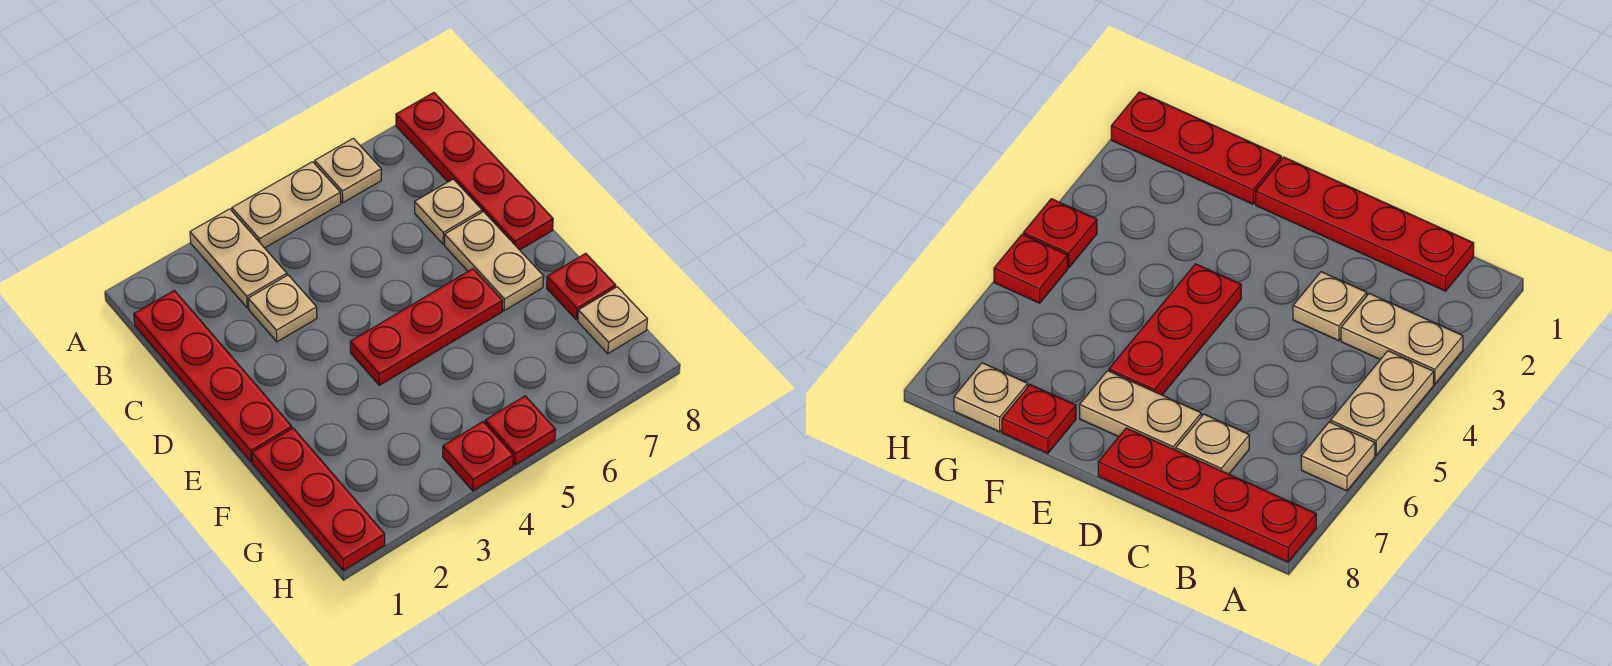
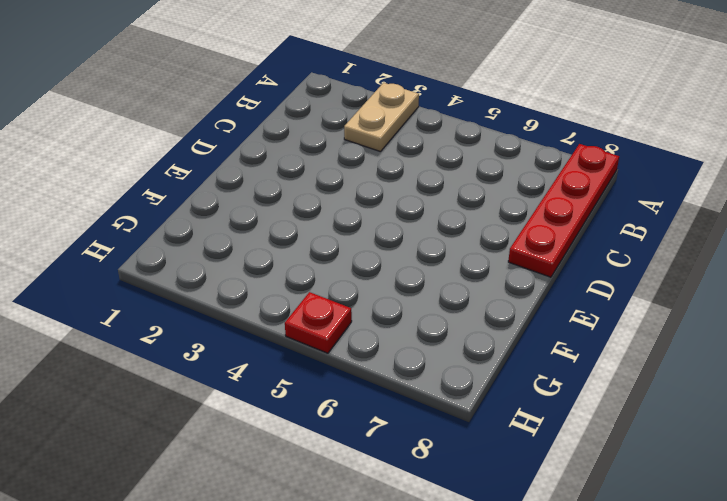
none -> tan 1x2 plate [232,162,341,248]
none -> tan 1x1 plate [315,138,381,203]
none -> red 1x4 plate [134,290,292,462]

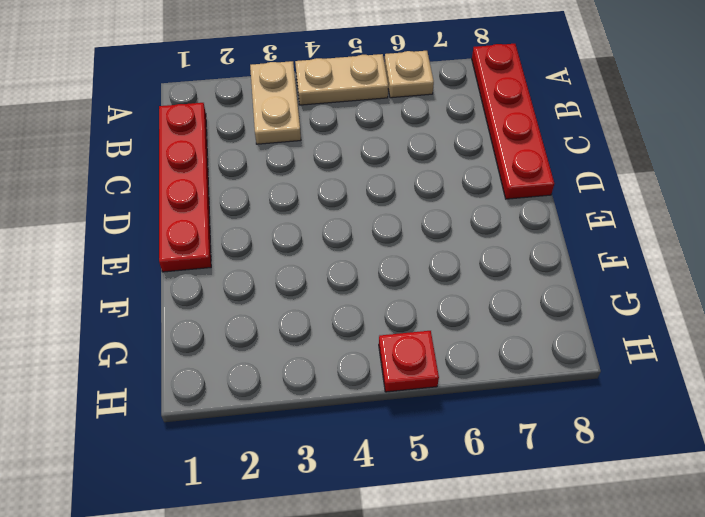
none -> tan 1x1 plate [248,275,317,342]
none -> tan 1x1 plate [415,179,482,244]
none -> tan 1x2 plate [445,212,544,311]

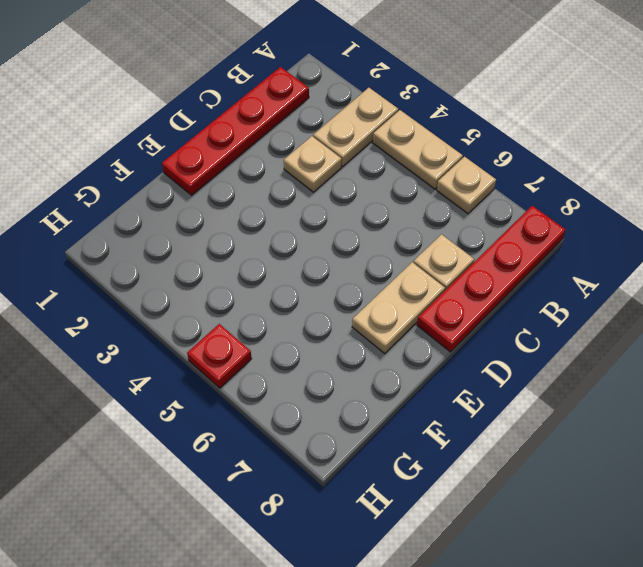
none -> red 1x3 plate [350,269,503,385]
none -> red 1x3 plate [252,428,385,570]
none -> red 1x1 plate [547,253,616,320]

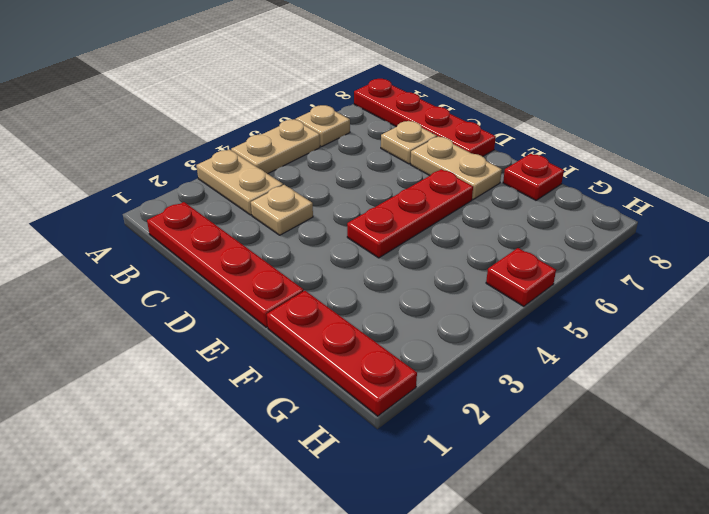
none -> tan 1x1 plate [578,287,647,354]
none -> red 1x1 plate [443,422,513,491]

